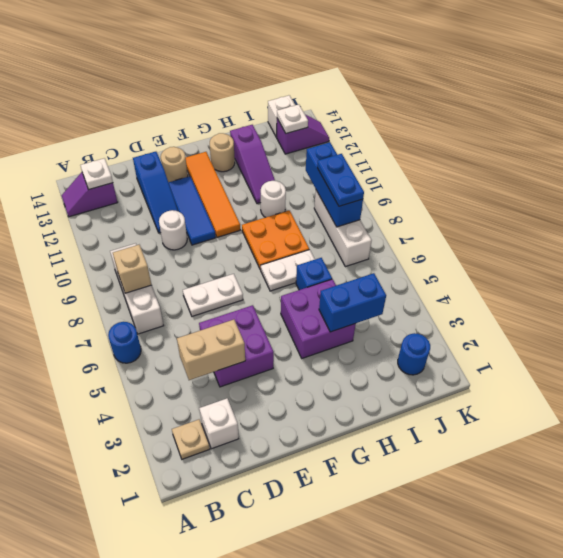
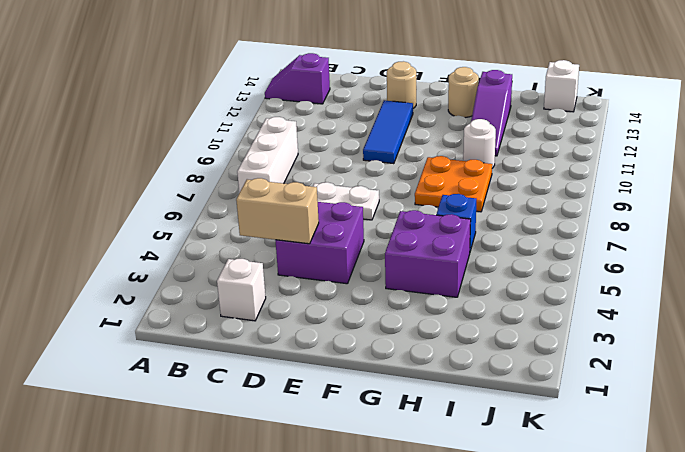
none -> blue 1x1 round brick [108,322,141,363]
none -> tan 1x1 plate [172,420,210,459]
none -> white 1x1 round brick [159,210,187,250]
none -> blue 1x3 slope [133,152,178,233]

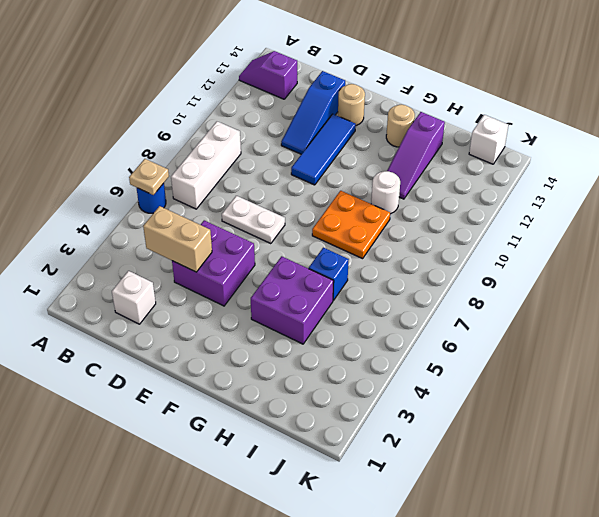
tan 1x1 plate [129,159,169,195] -> tan 1x1 plate moved to [172,420,210,459]
none -> white 1x1 round brick [159,210,187,250]
none -> orange 1x4 tile [186,152,240,237]
none -> white 1x2 plate [261,250,315,291]
none -> blue 1x1 round brick [398,333,430,375]

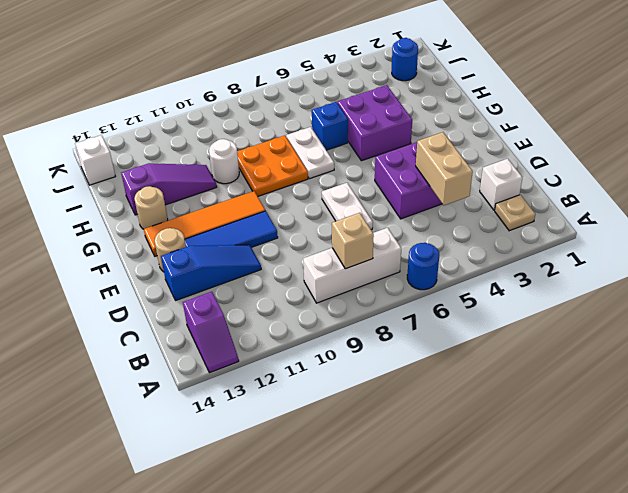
none -> white 1x1 round brick [159,210,187,250]
none -> white 1x3 brick [314,190,372,267]
none -> purple 1x2 slope [277,115,329,154]
none -> white 1x1 plate [80,158,113,190]

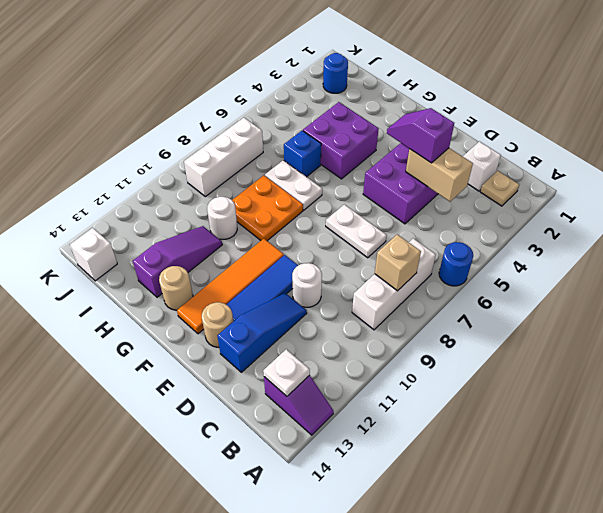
purple 1x2 slope [387,108,454,163] -> purple 1x2 slope moved to [277,115,329,154]
none -> blue 1x2 brick [319,273,386,332]
none -> blue 1x3 brick [306,142,363,227]
none -> white 1x1 plate [277,105,308,134]
none -> blue 1x2 plate [317,154,364,206]

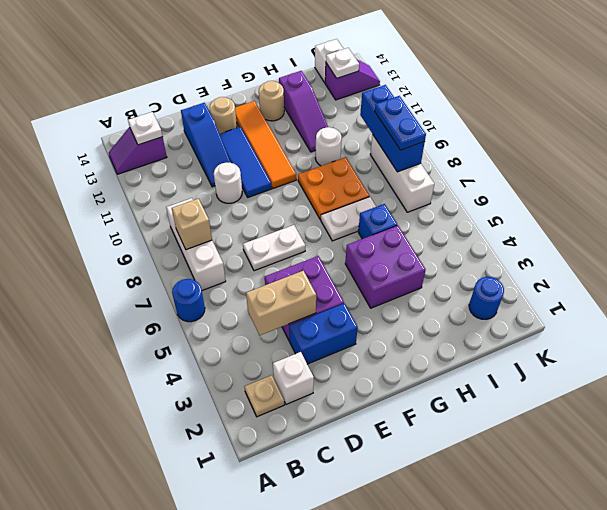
blue 1x2 brick [289,303,358,364] -> blue 1x2 brick moved to [319,273,386,332]

